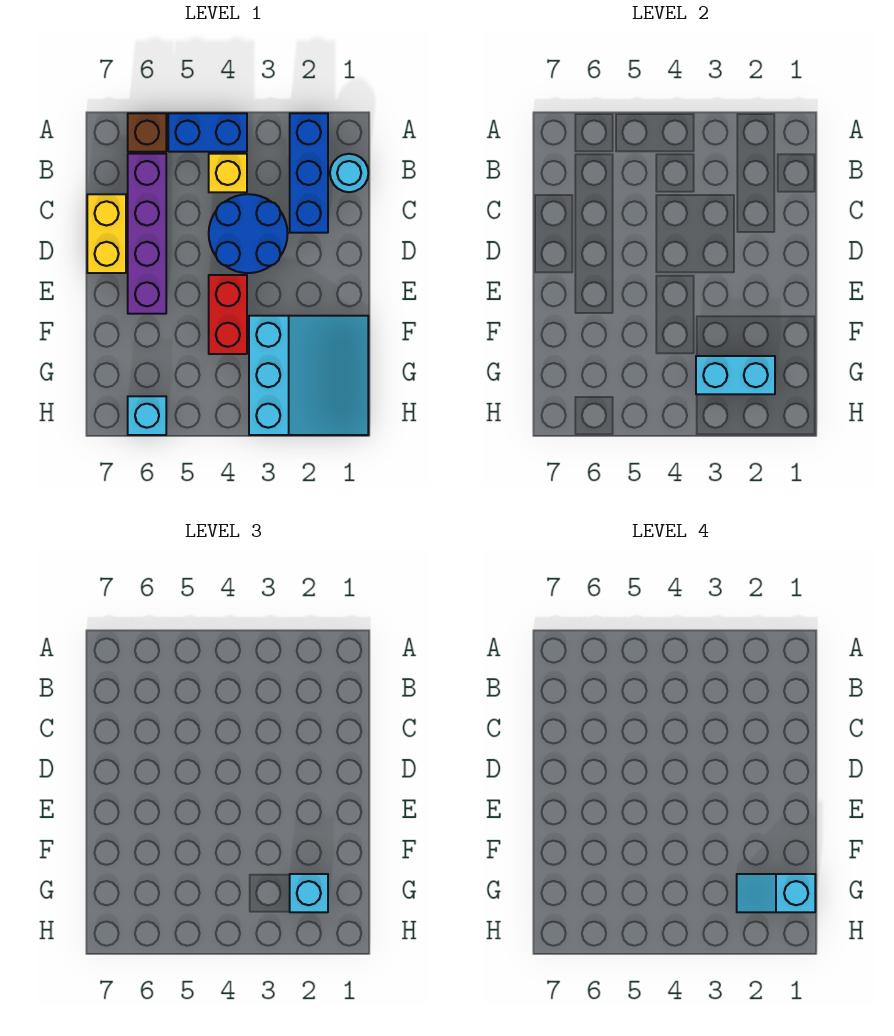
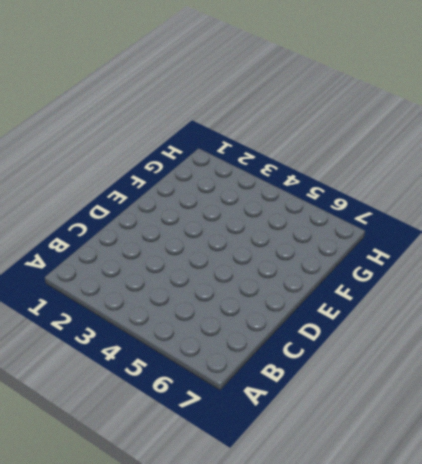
none -> blue 1x3 brick [290,113,328,233]
none -> blue 1x2 brick [168,113,247,152]
none -> brown 1x1 brick [128,113,166,152]

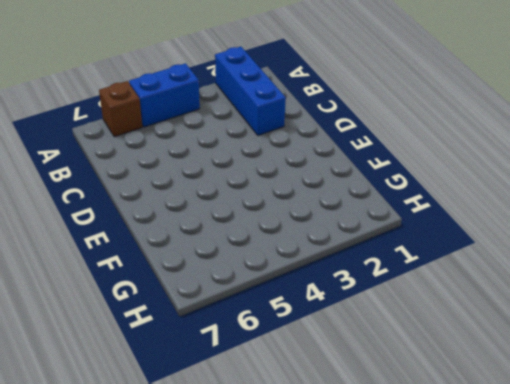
none -> cyan 1x1 round brick [330,154,368,192]
none -> yellow 1x1 brick [209,154,247,192]
none -> purple 1x4 brick [128,154,166,314]

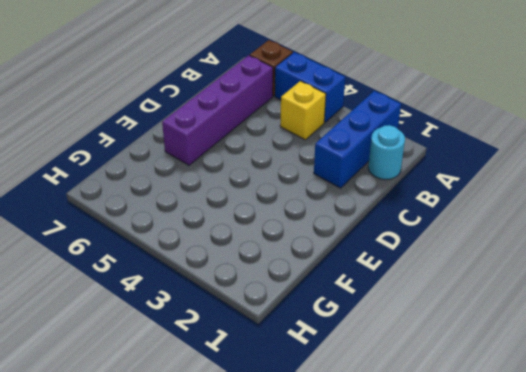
none -> blue 2x2 round brick [209,194,288,273]
none -> yellow 1x2 brick [87,194,126,273]
none -> red 1x2 brick [209,275,247,354]

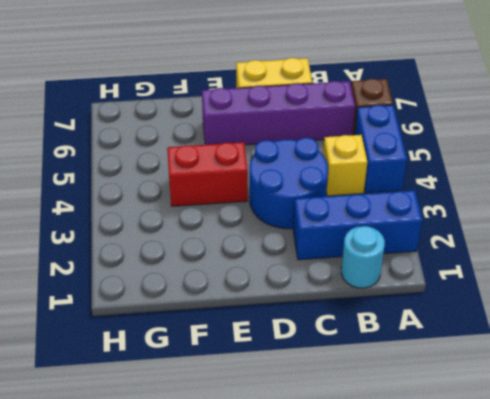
none -> cyan 3x3 slope [249,316,368,435]
none -> cyan 1x1 brick [128,396,166,435]
none -> cyan 1x2 brick [696,356,775,394]

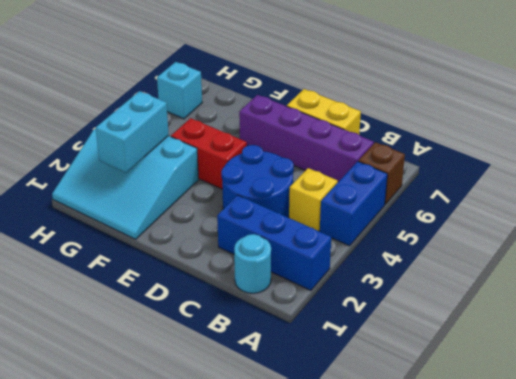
none -> cyan 1x1 brick [290,874,328,912]
none -> cyan 1x2 slope [737,874,815,912]

